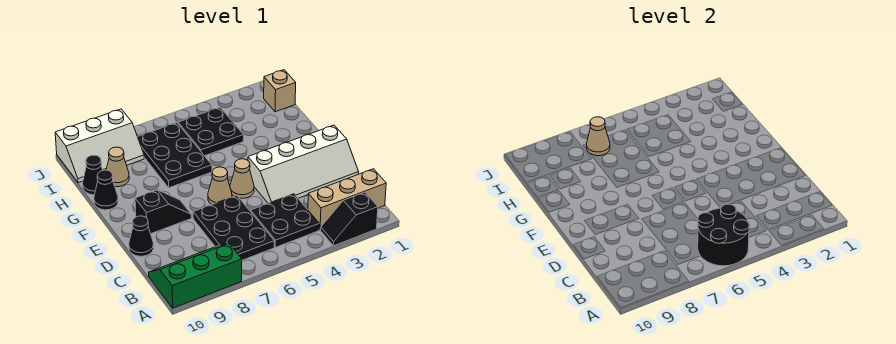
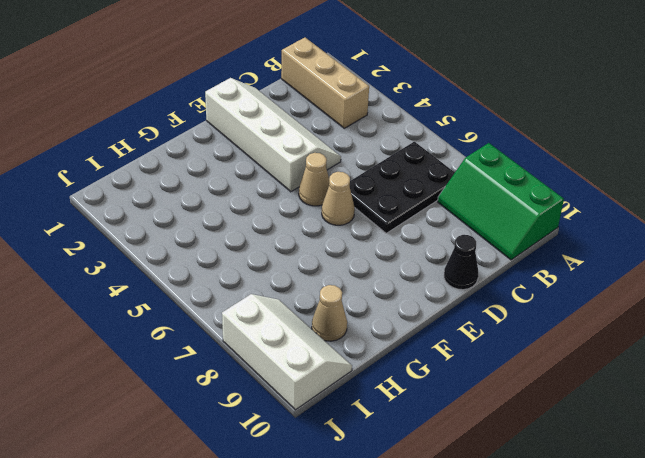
none -> black 1x2 slope [321,192,378,246]
none -> black 2x2 plate [251,194,319,247]
none -> black 1x2 slope [135,190,192,234]

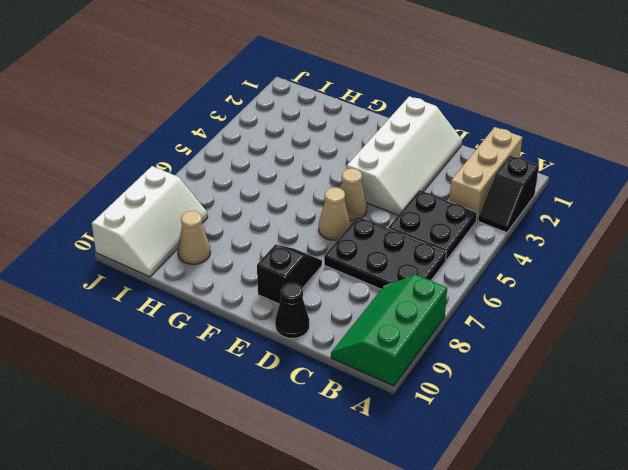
none -> black 2x3 plate [138,123,212,188]
none -> black 1x1 cone [94,170,118,210]
none -> black 2x2 plate [178,107,244,156]

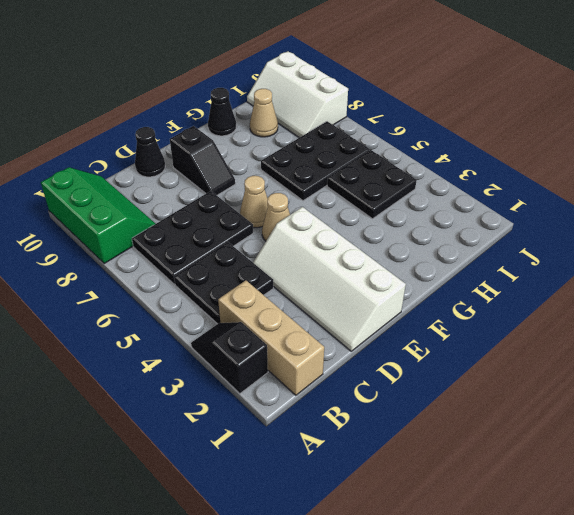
none -> black 1x1 cone [83,155,103,195]
none -> tan 1x1 brick [264,70,296,112]
none -> black 2x2 round brick [698,204,750,266]

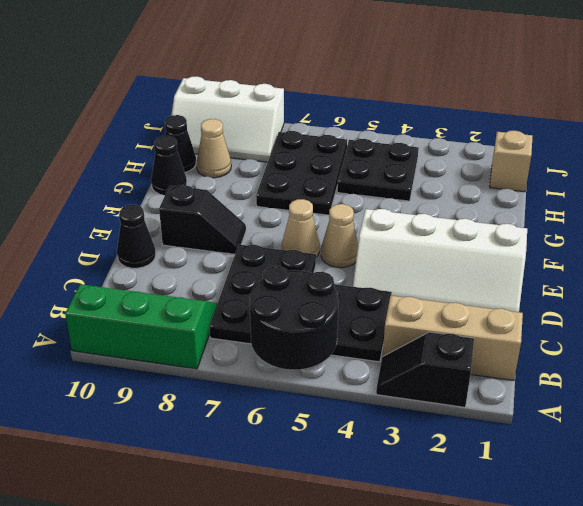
none -> tan 1x1 cone [587,117,610,156]

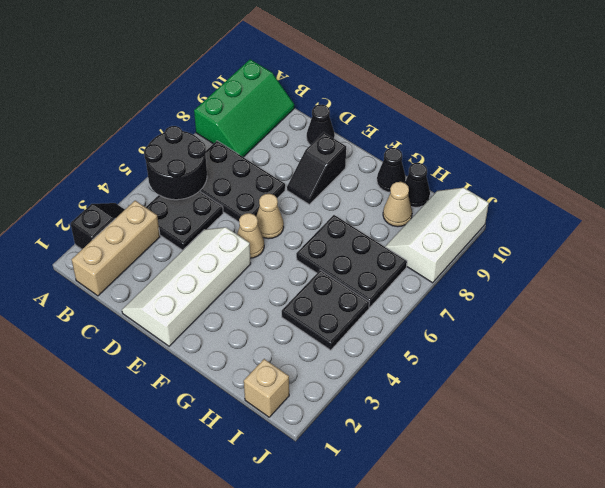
none -> tan 1x1 cone [587,117,610,156]

